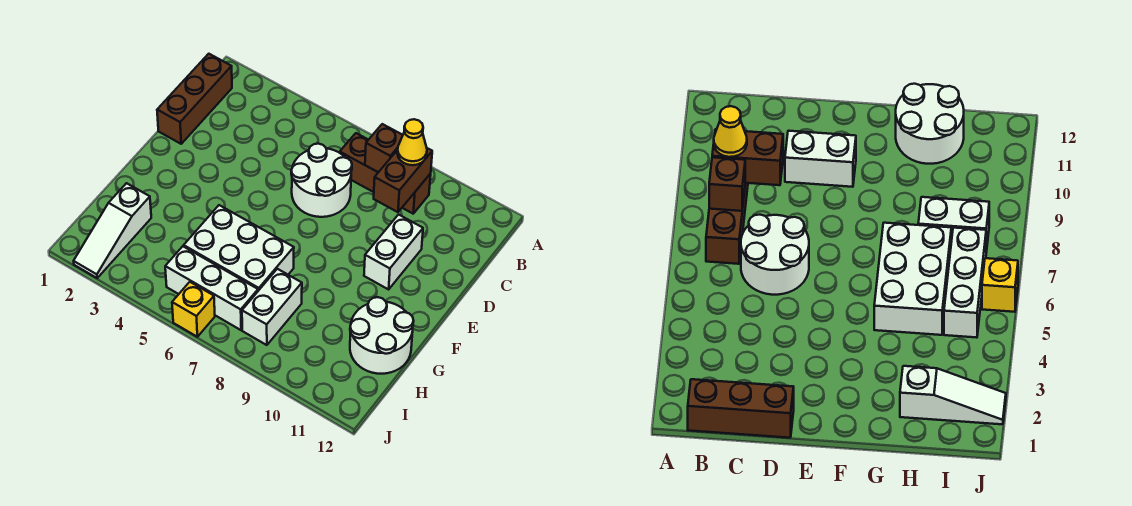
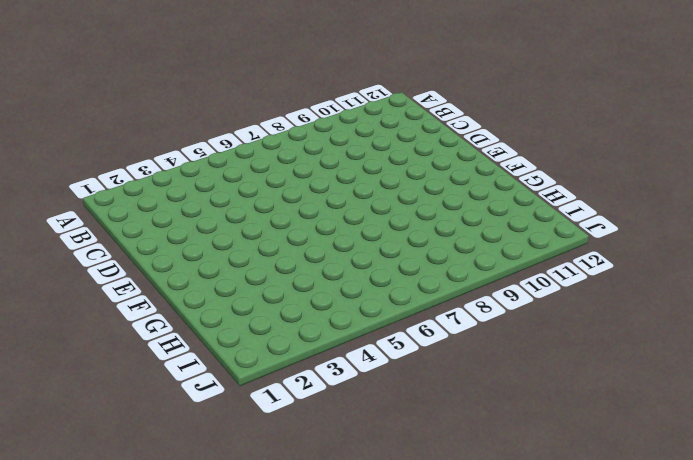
none -> brown 1x3 brick [157,54,232,144]
none -> brown 1x3 brick [340,133,431,214]
none -> white 2x2 round brick [291,144,352,217]

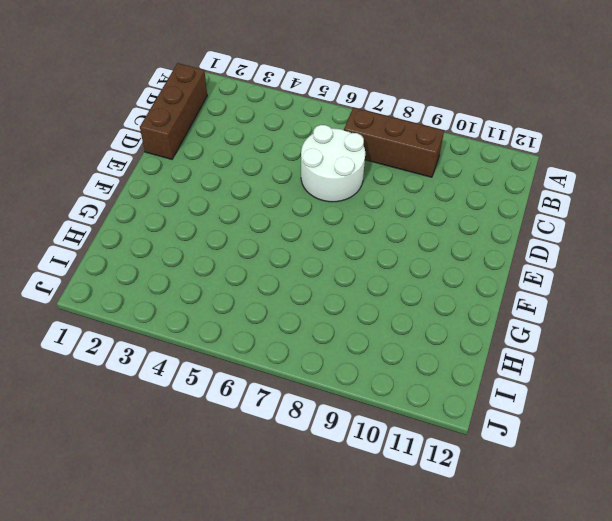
none -> white 1x2 brick [364,215,423,289]
none -> white 2x3 brick [184,205,294,291]
none -> white 2x2 round brick [350,297,414,374]

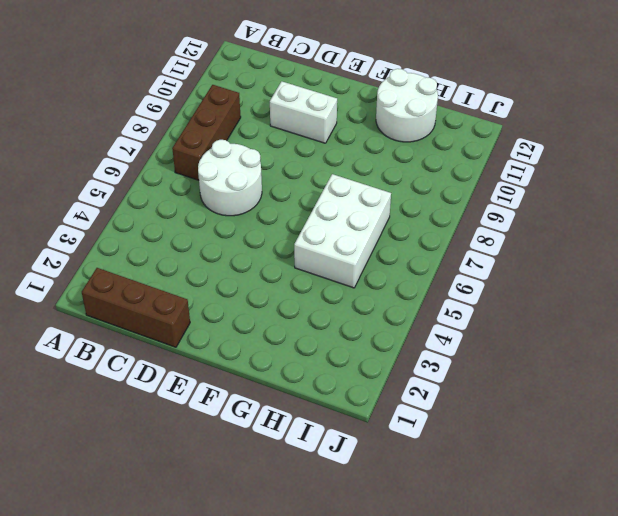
none -> white 1x3 slope [74,183,151,278]
none -> white 1x2 brick [242,269,302,345]
none -> white 1x3 brick [165,246,258,330]

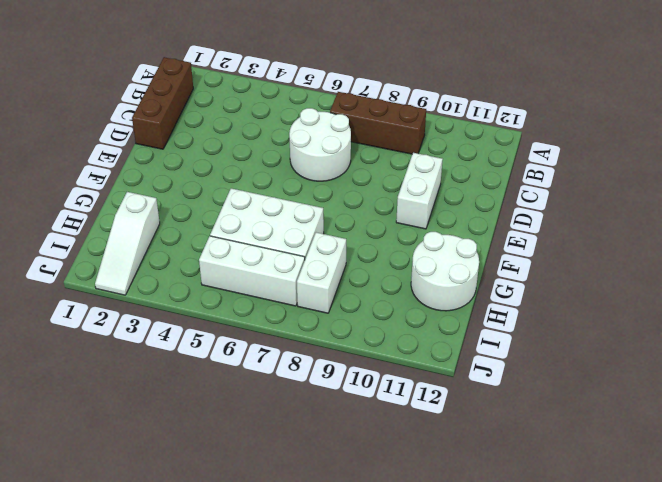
none -> yellow 1x1 brick [172,282,215,337]
none -> brown 1x1 brick [365,124,403,172]
none -> brown 1x2 brick [374,148,432,212]

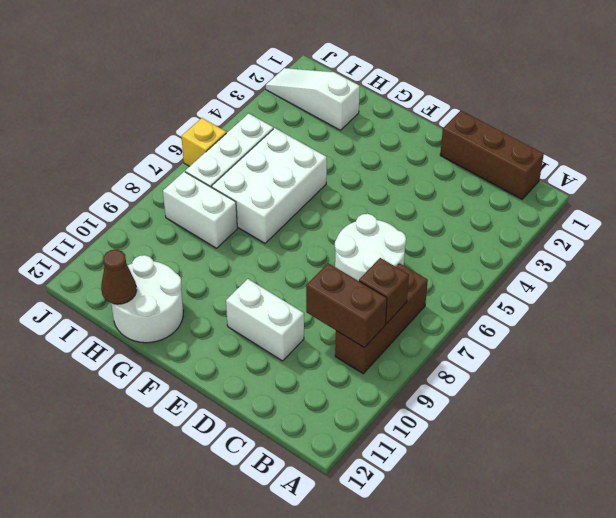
brown 1x1 cone [101,249,137,304] -> none
none -> yellow 1x1 cone [397,119,427,165]

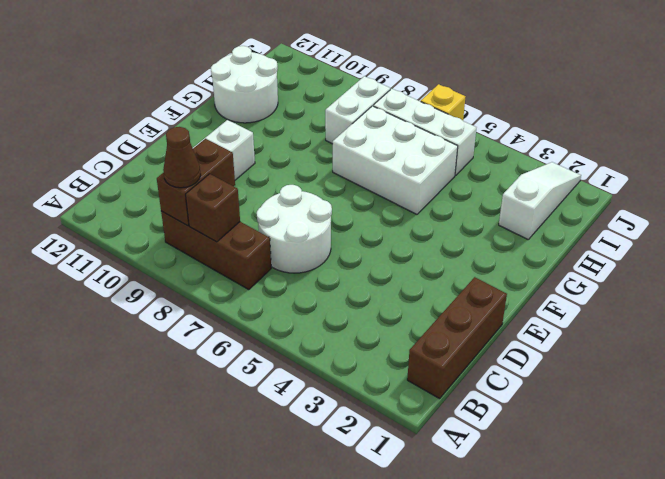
brown 1x1 cone [163,127,201,188] -> yellow 1x1 cone [397,119,427,165]

